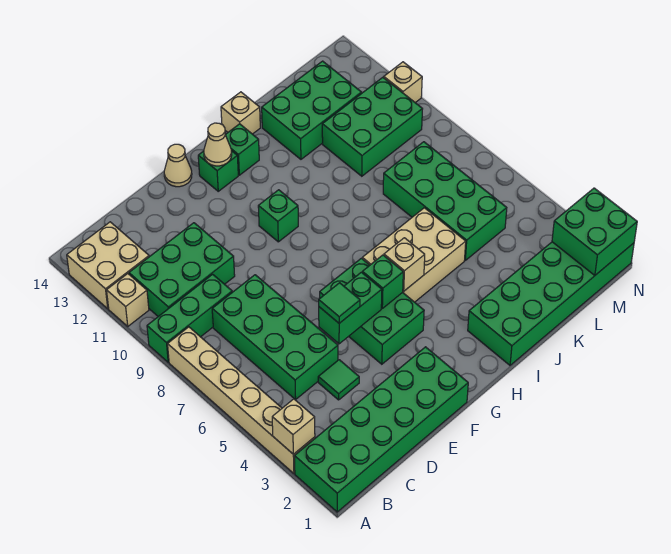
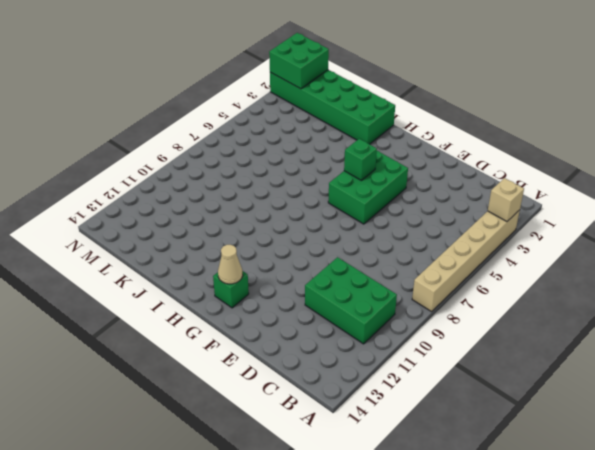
none -> green 2x6 brick [295,347,468,512]
none -> green 1x3 brick [147,274,232,362]
none -> tan 1x1 brick [107,274,149,326]

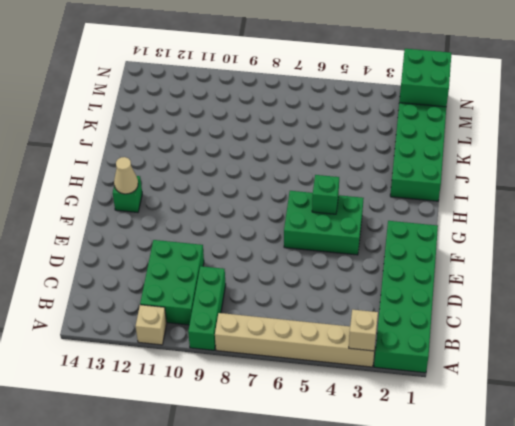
none -> tan 2x2 brick [67,222,149,309]
none -> green 2x4 brick [212,275,338,399]
none -> green 1x1 tile [318,360,359,400]

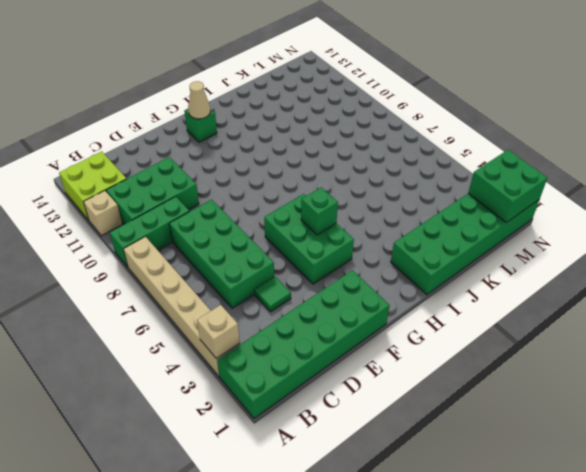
lime 2x2 brick [59,151,126,220] -> tan 2x2 brick [67,222,149,309]
none -> tan 1x1 cone [164,144,192,187]
none -> green 1x1 brick [258,190,298,242]
none -> tan 2x3 brick [362,208,466,302]

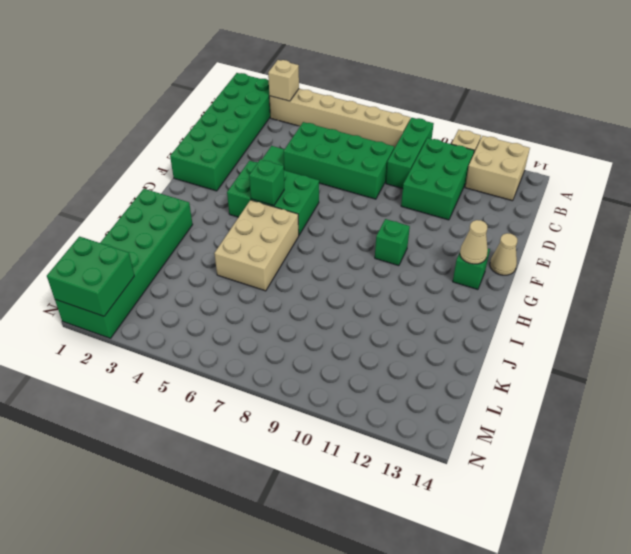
none -> green 1x1 brick [225,124,259,175]
none -> tan 1x1 brick [221,92,260,134]
none -> green 2x3 brick [262,61,362,159]

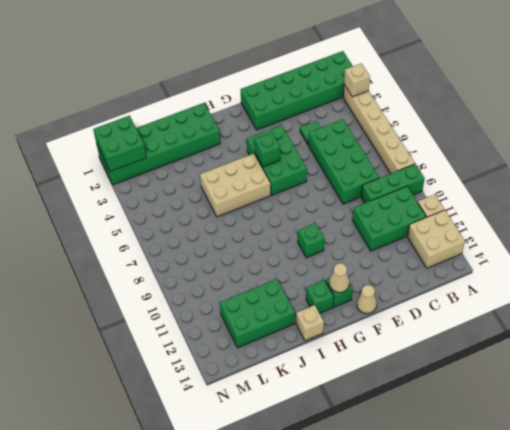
none -> green 2x4 brick [383,142,507,260]
none -> green 2x3 brick [322,77,422,176]
none -> tan 1x1 brick [384,62,422,103]

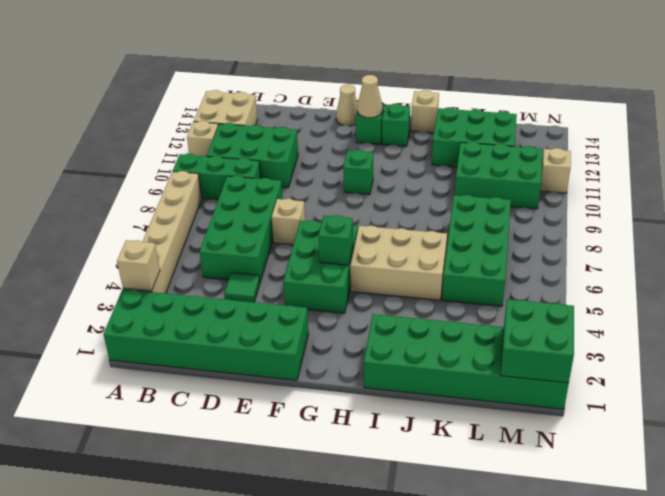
tan 1x1 brick [271,199,305,245] -> tan 1x1 brick moved to [384,238,425,291]
none -> green 1x2 brick [319,272,382,344]
none -> green 1x1 tile [319,283,360,323]

